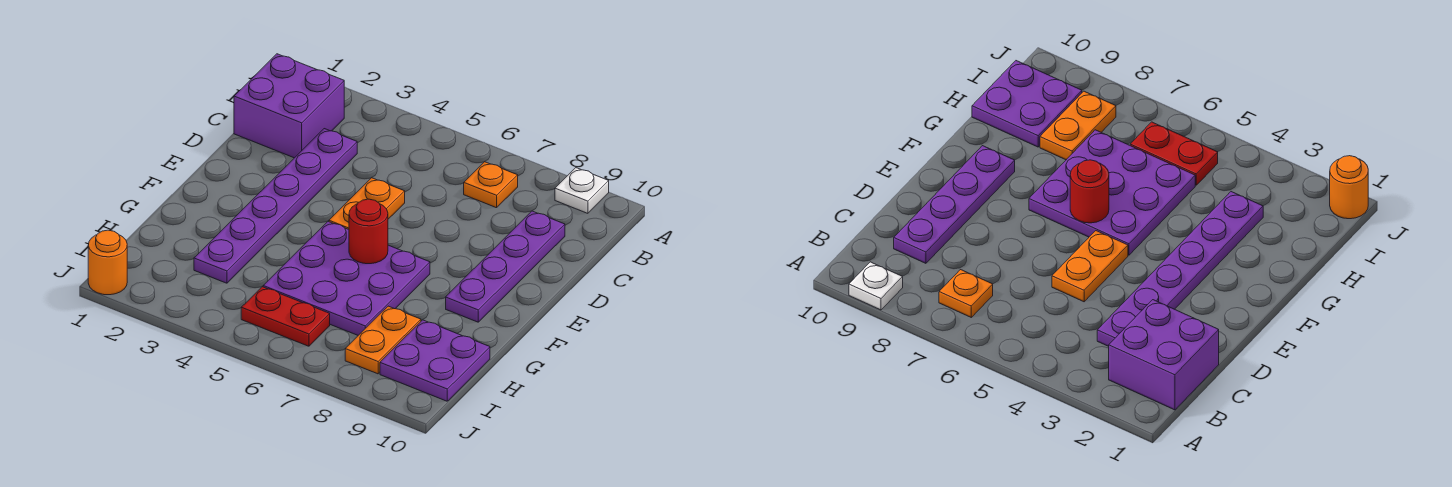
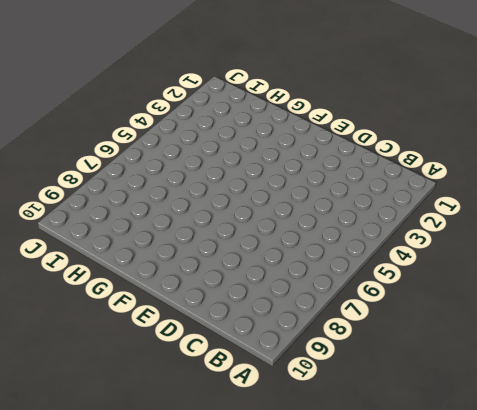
none -> white 1x1 plate [555,168,609,213]
none -> purple 2x2 brick [234,54,344,158]
none -> orange 1x1 plate [464,162,518,208]

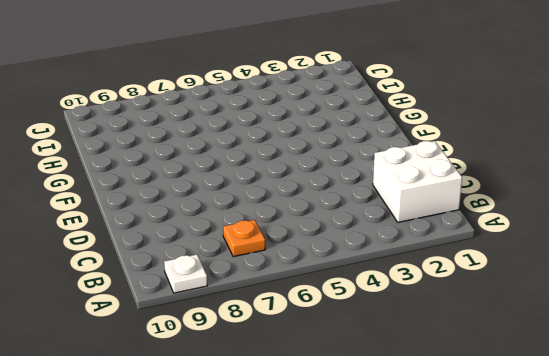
white 2x2 brick [373,141,462,222] -> purple 2x2 brick [234,54,344,158]
none -> purple 1x6 plate [194,129,357,283]
none -> purple 1x4 plate [446,211,565,322]
none -> orange 1x2 plate [329,178,405,229]

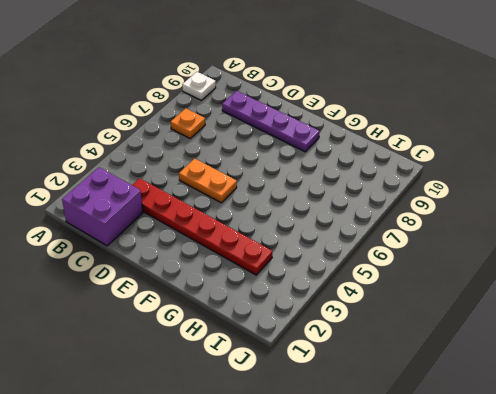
red 1x6 plate [132,178,272,275] -> purple 1x6 plate [194,129,357,283]
none -> purple 3x3 plate [263,222,430,335]
none -> orange 1x2 plate [345,306,421,374]
none -> purple 2x2 plate [380,320,490,401]

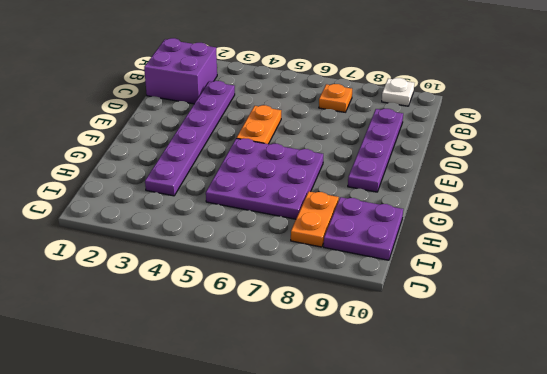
none -> red 1x2 plate [241,287,330,346]
none -> orange 1x1 round brick [88,230,127,295]
none -> red 1x1 round brick [349,199,388,264]

